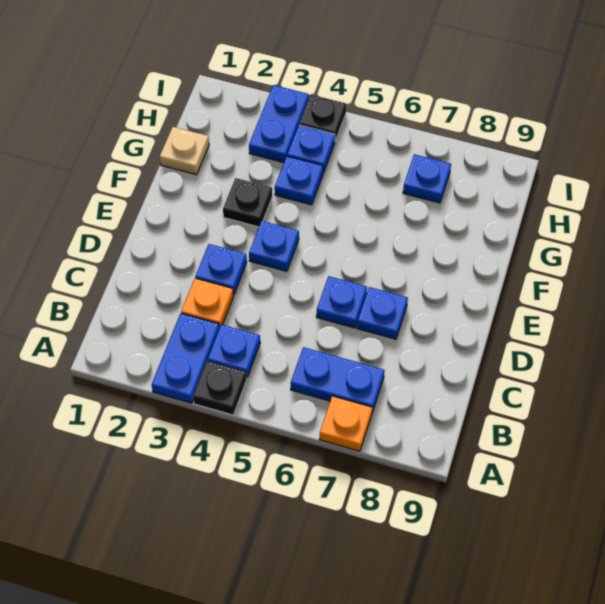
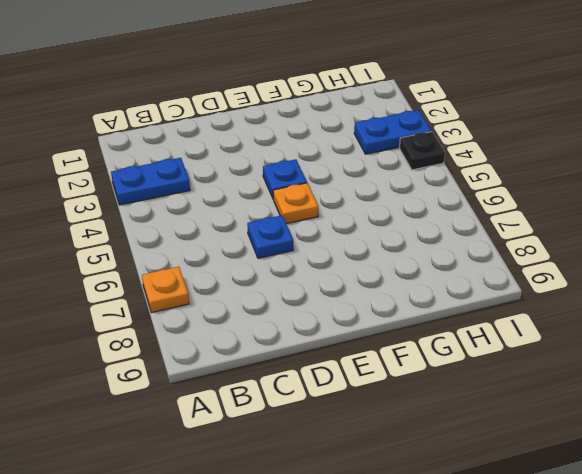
orange 1x1 plate [273,183,318,224] -> orange 1x1 plate moved to [181,278,233,328]
none -> black 1x1 plate [193,361,247,415]
none -> blue 1x1 plate [208,325,260,377]
none -> blue 1x2 plate [291,347,385,412]

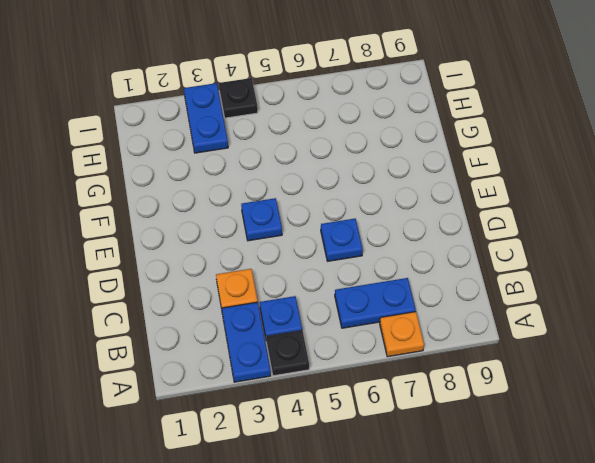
none -> blue 1x1 plate [195,244,247,295]
none -> blue 1x1 plate [357,287,408,339]
none -> black 1x1 plate [223,178,272,227]

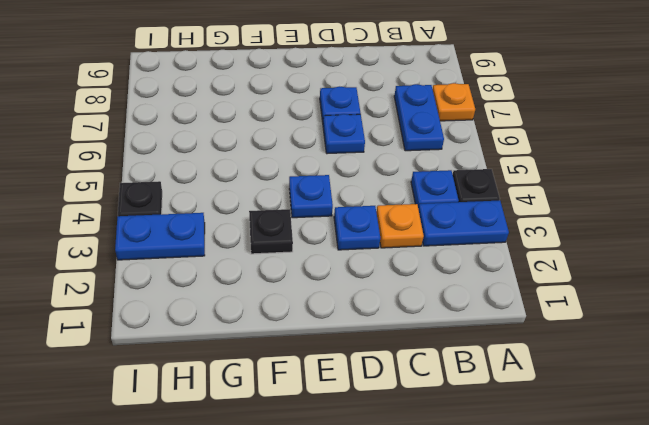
none -> tan 1x1 plate [160,127,209,175]
none -> blue 1x1 plate [275,156,323,205]
none -> blue 1x1 plate [287,125,335,173]

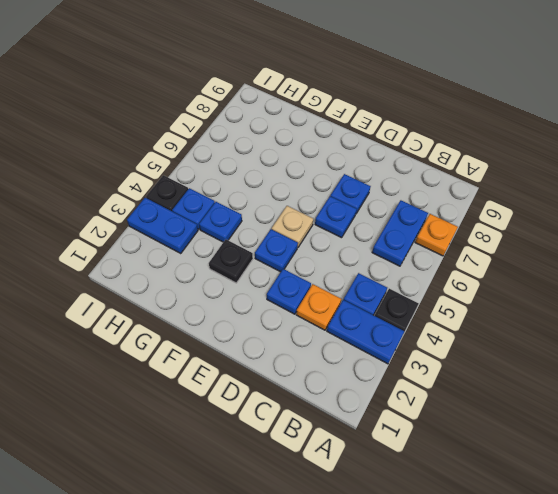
tan 1x1 plate [272,206,313,247] -> tan 1x1 plate moved to [160,127,209,175]
none -> blue 1x1 plate [403,154,451,203]

